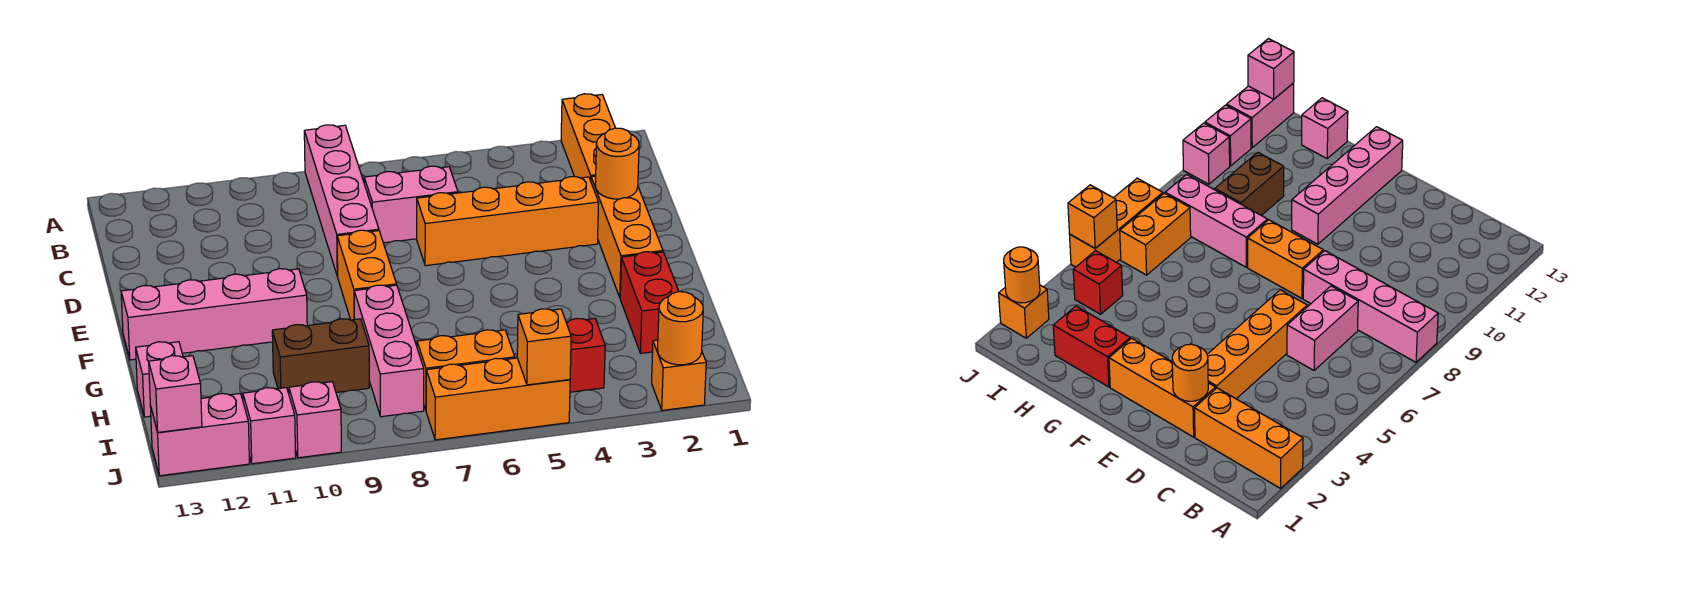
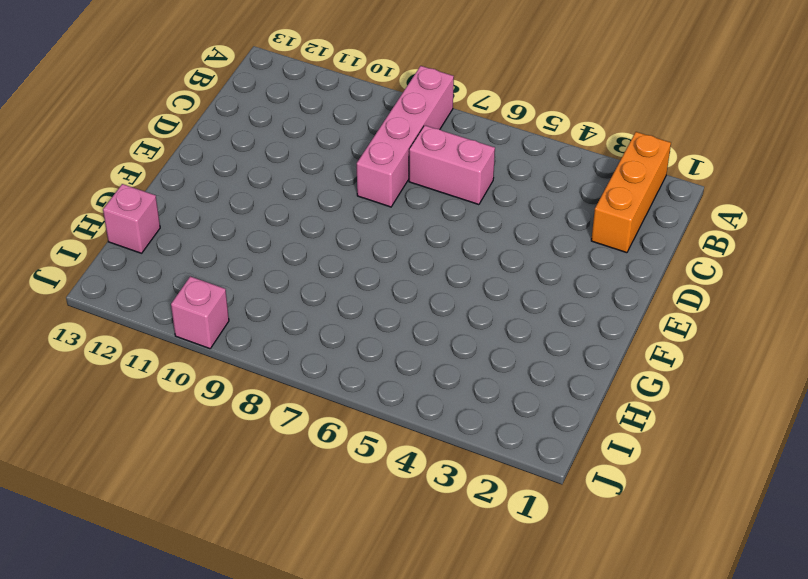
none -> orange 1x3 brick [591,176,663,297]
none -> orange 1x4 brick [417,177,599,266]
none -> orange 1x2 brick [337,230,396,320]

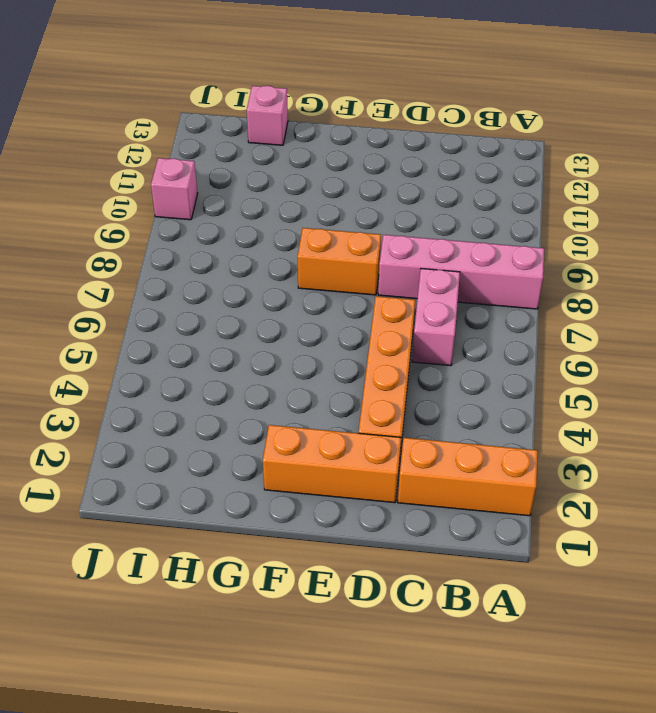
none -> pink 1x4 brick [121,269,307,360]
none -> red 1x2 brick [620,252,679,353]
none -> pink 1x3 brick [354,285,424,417]

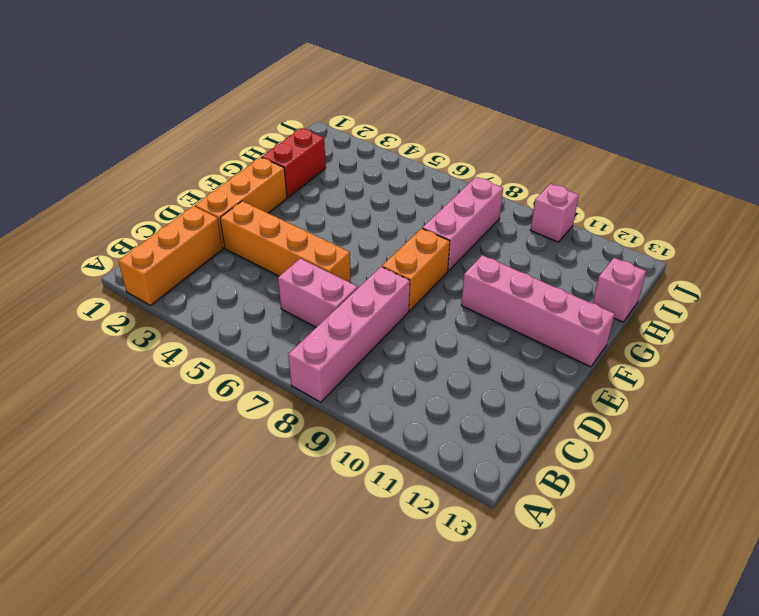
none -> brown 1x2 brick [272,319,369,394]
none -> red 1x1 brick [566,318,605,392]
none -> orange 1x2 brick [417,330,515,410]

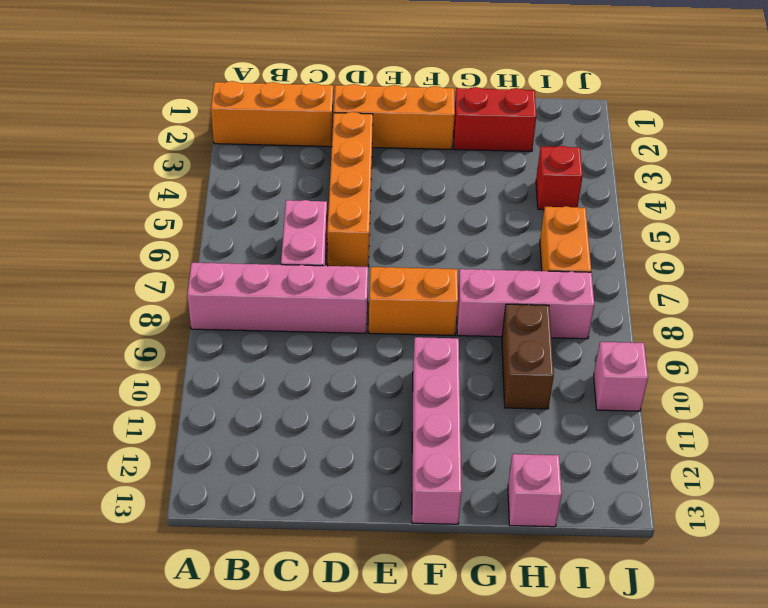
none -> orange 1x1 brick [652,340,706,410]
none -> orange 1x3 brick [426,358,570,440]
none -> pink 1x1 brick [243,388,296,464]

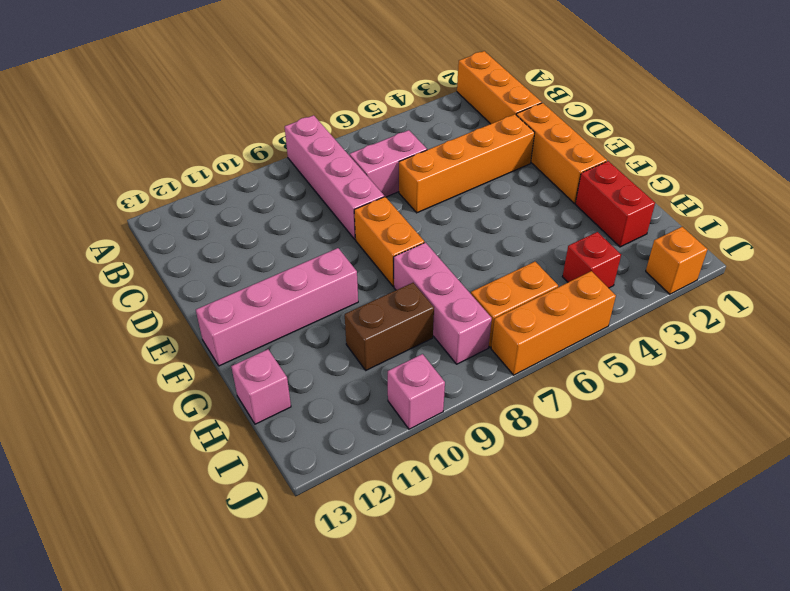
none -> pink 1x1 brick [243,388,296,464]
none -> pink 1x2 brick [150,394,250,476]
none -> orange 1x1 round brick [595,128,639,199]

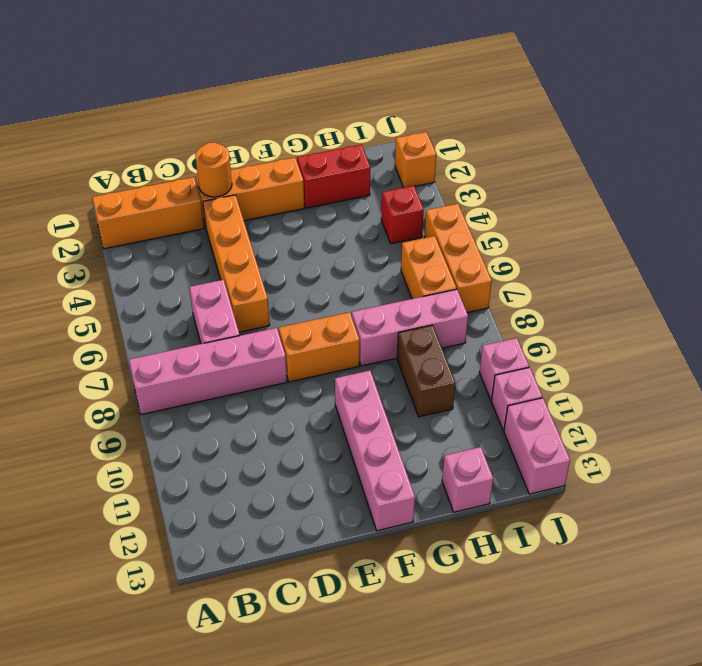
none -> orange 1x1 round brick [658,292,703,365]
none -> orange 1x1 brick [517,309,571,385]
none -> pink 1x1 brick [149,356,202,432]

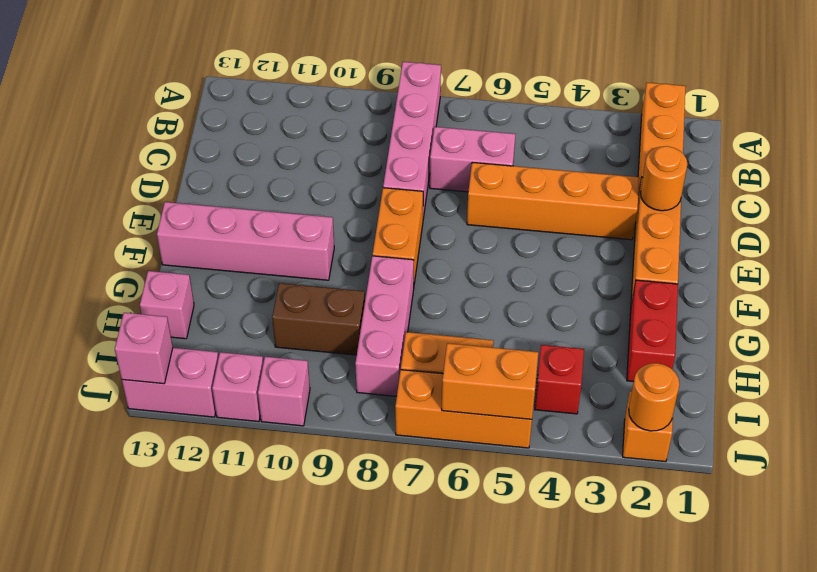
orange 1x2 brick [442,343,538,419] -> orange 1x1 brick [517,309,571,385]

